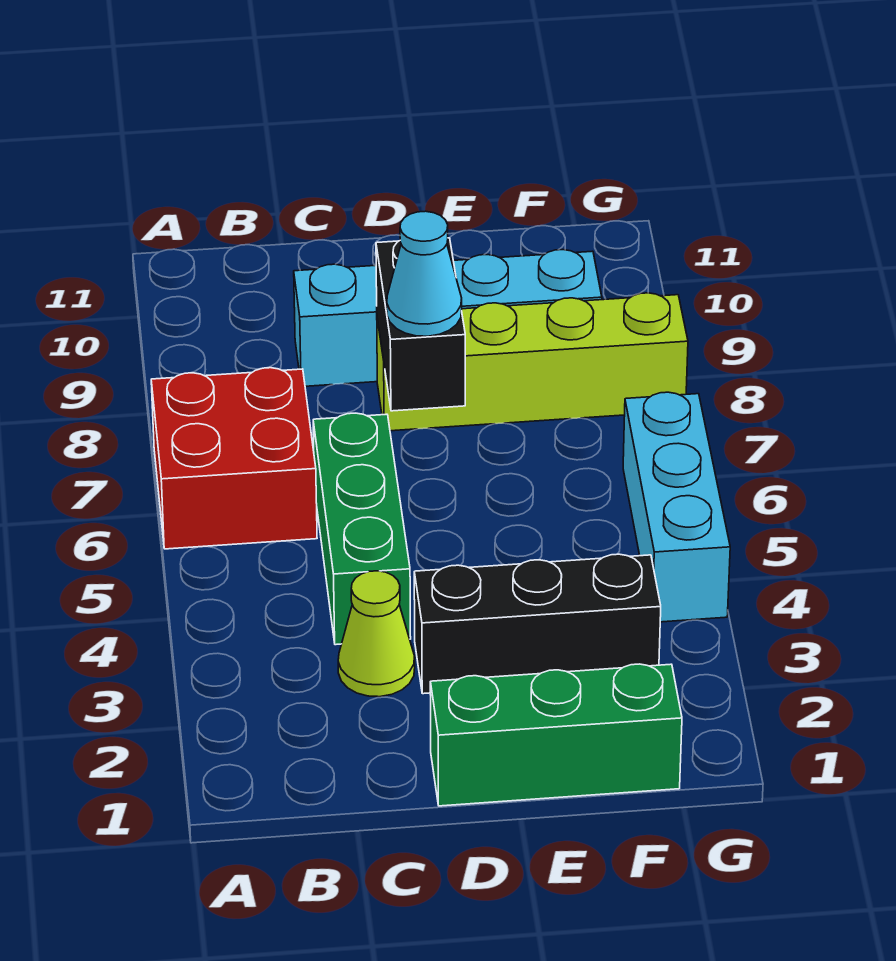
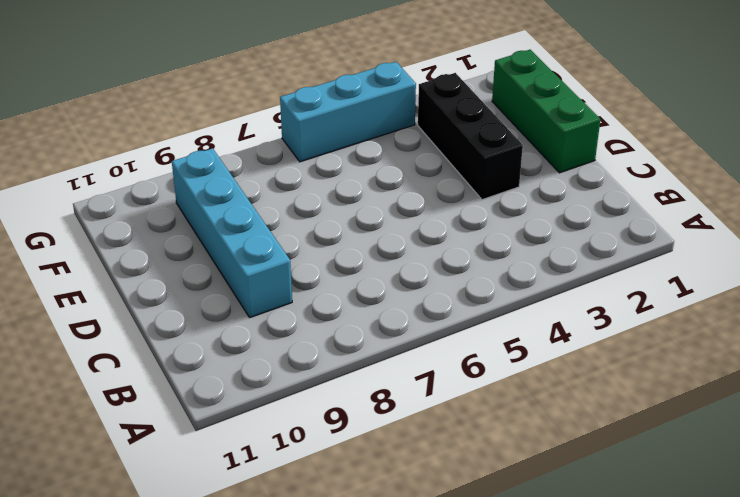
none -> red 2x2 brick [151,368,317,549]
none -> lime 1x1 cone [338,571,415,697]

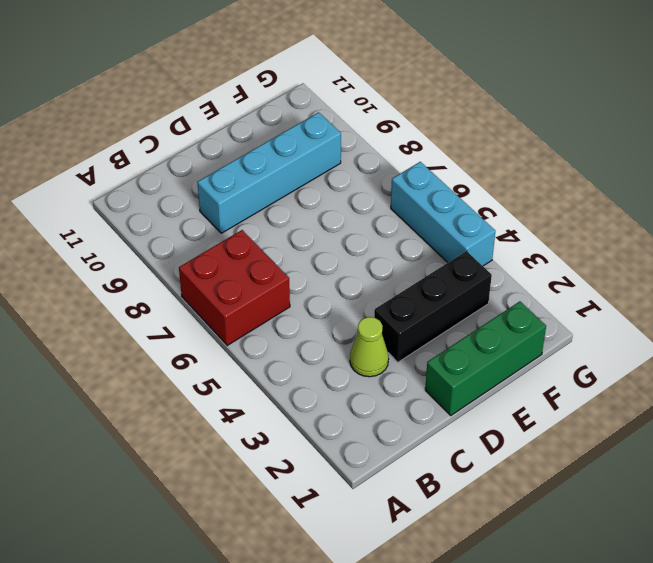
none -> green 1x3 brick [313,413,411,645]
none -> lime 1x4 brick [377,293,688,431]

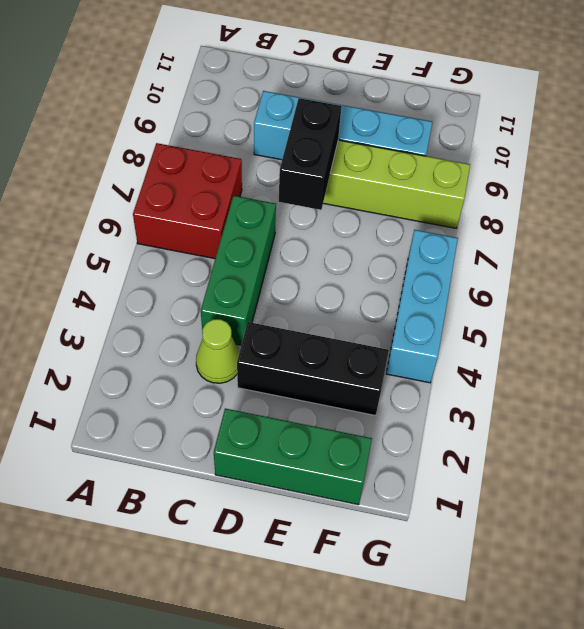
none -> cyan 1x1 cone [387,211,462,336]

